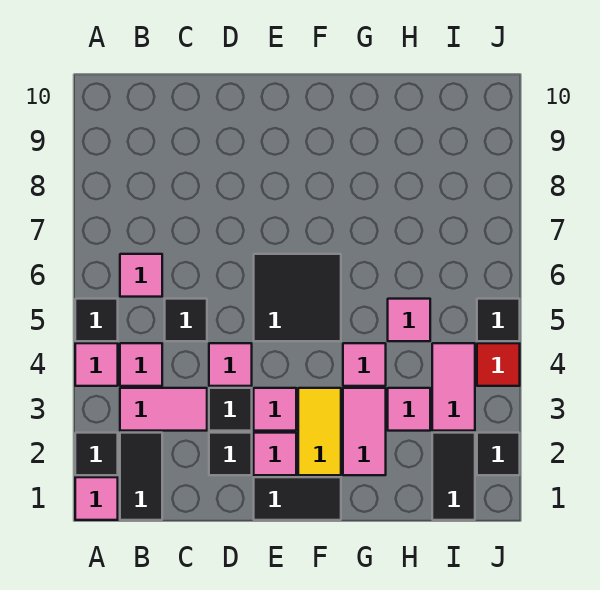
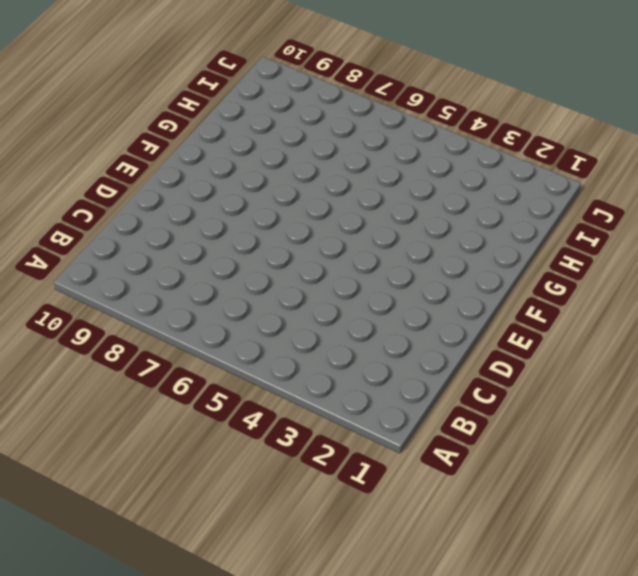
none -> pink 1x1 tile [75,477,118,520]
none -> black 1x1 tile [75,433,118,475]
none -> pink 1x1 tile [75,343,118,386]

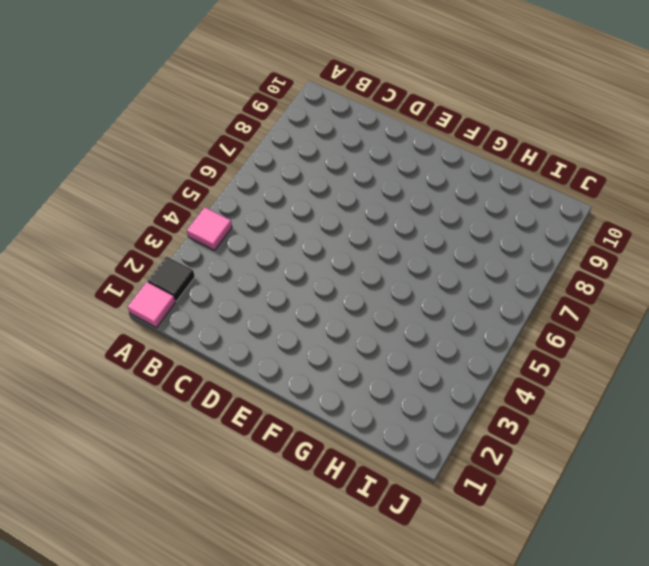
none -> black 1x1 tile [75,299,118,341]
none -> black 1x2 tile [120,433,162,520]
none -> pink 1x2 tile [120,388,207,431]

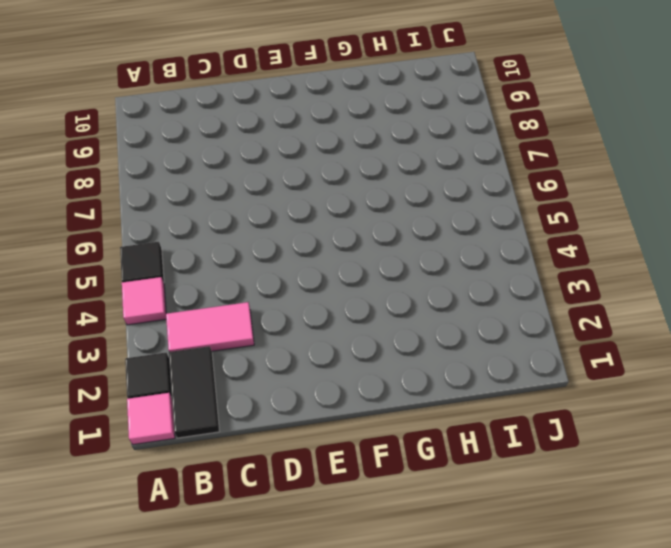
none -> pink 1x1 tile [120,343,162,386]
none -> pink 1x1 tile [120,254,162,297]
none -> black 1x1 tile [165,299,207,341]

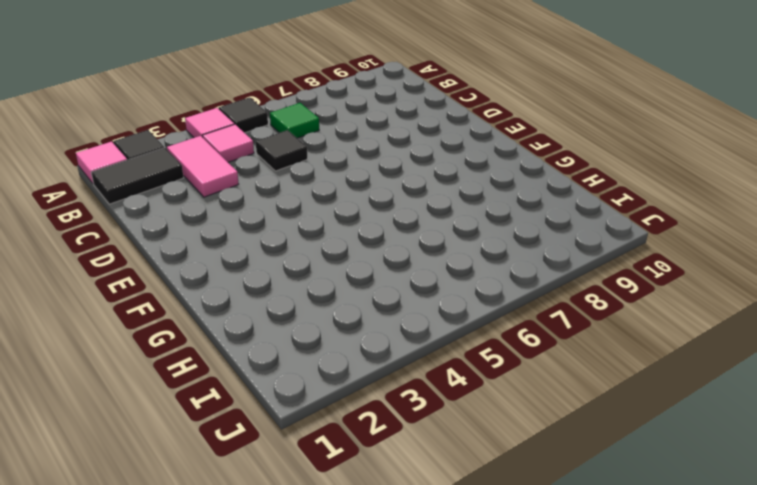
green 1x1 tile [270,103,319,138] -> pink 1x1 tile [120,254,162,297]
none -> black 1x1 tile [209,433,252,475]
none -> black 1x1 tile [209,388,252,431]
none -> pink 1x1 tile [209,343,252,386]

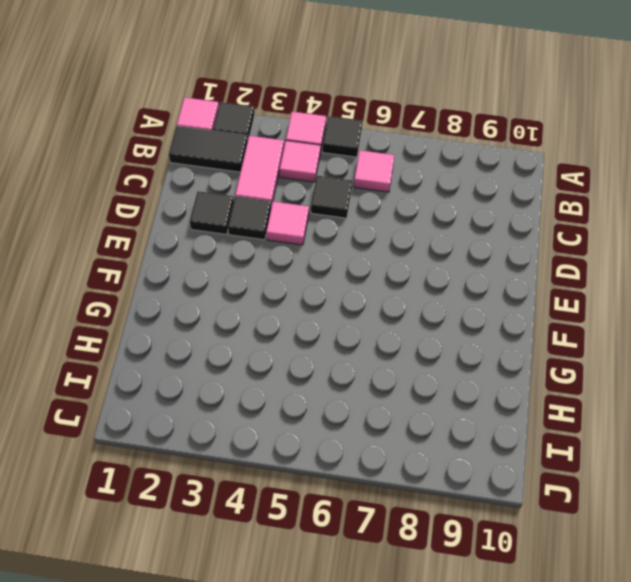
none -> black 1x2 tile [254,477,341,520]
none -> pink 1x1 tile [254,433,296,475]
none -> pink 1x1 tile [254,388,296,431]

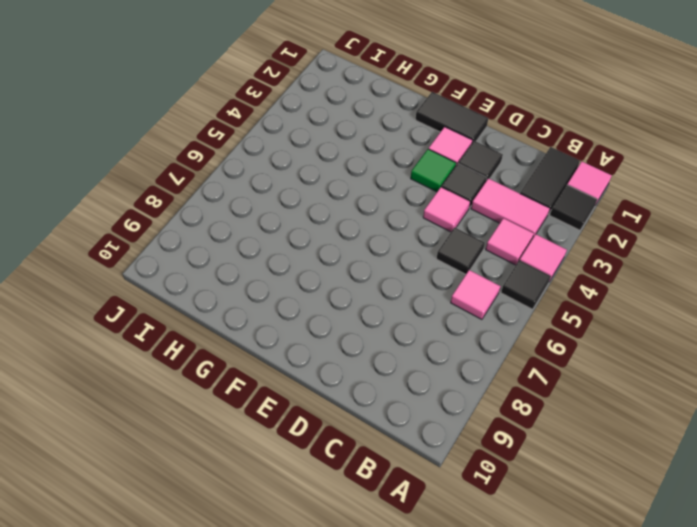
green 1x1 tile [411,149,456,192] -> pink 1x1 tile [254,388,296,431]
none -> black 2x2 tile [254,254,341,341]
none -> yellow 1x2 tile [298,388,341,475]
none -> pink 1x2 tile [343,388,386,475]

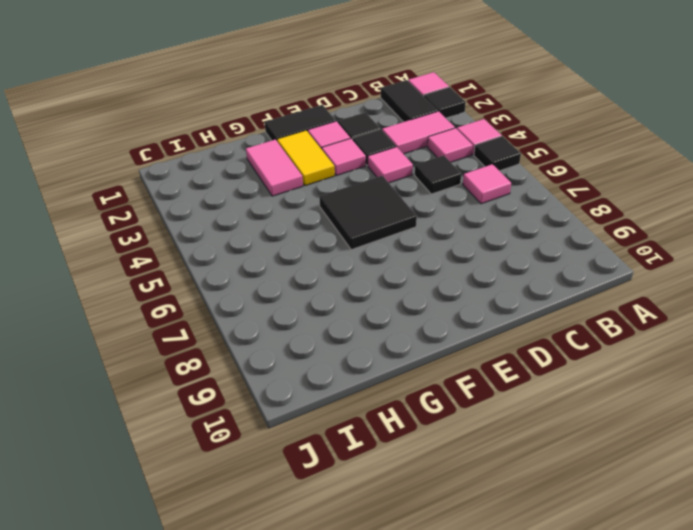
none -> pink 1x1 tile [343,343,386,386]
none -> pink 1x1 tile [388,388,430,431]
none -> pink 1x1 tile [388,299,430,341]

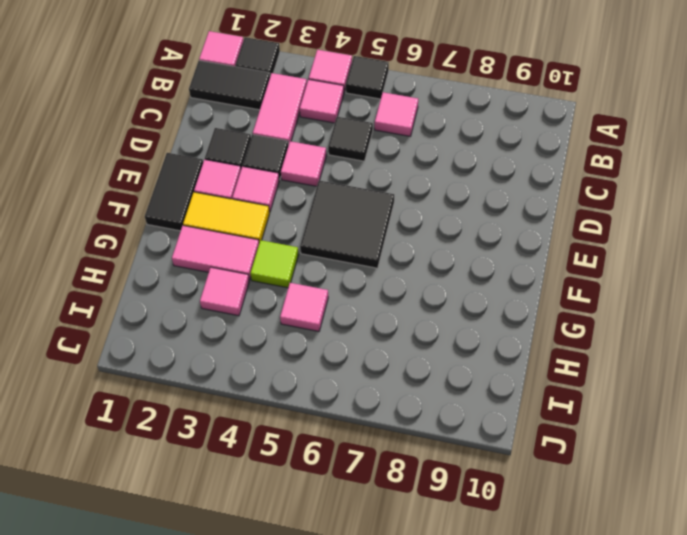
lime 1x1 tile [251,240,299,288] -> pink 1x1 tile [343,343,386,386]
none -> black 1x2 tile [432,433,475,520]
none -> pink 1x2 tile [432,343,475,431]
none -> black 1x1 tile [477,433,520,475]

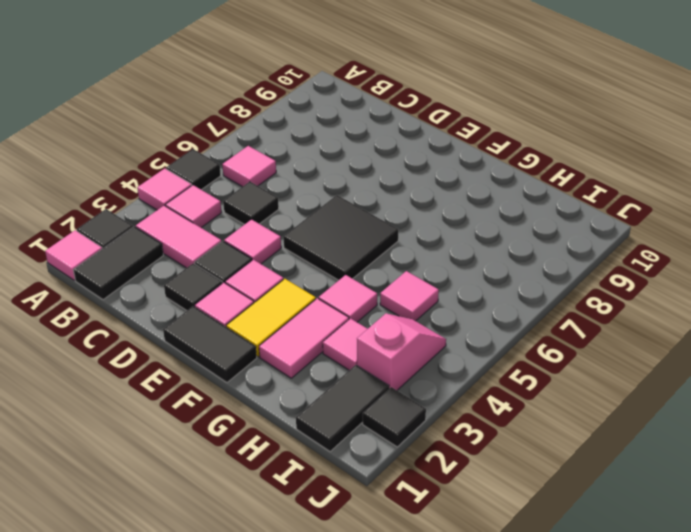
pink 1x2 slope [357,314,446,390] -> pink 1x2 tile [432,343,475,431]
none -> red 1x1 tile [477,343,520,386]
none -> black 1x1 tile [477,299,520,341]

